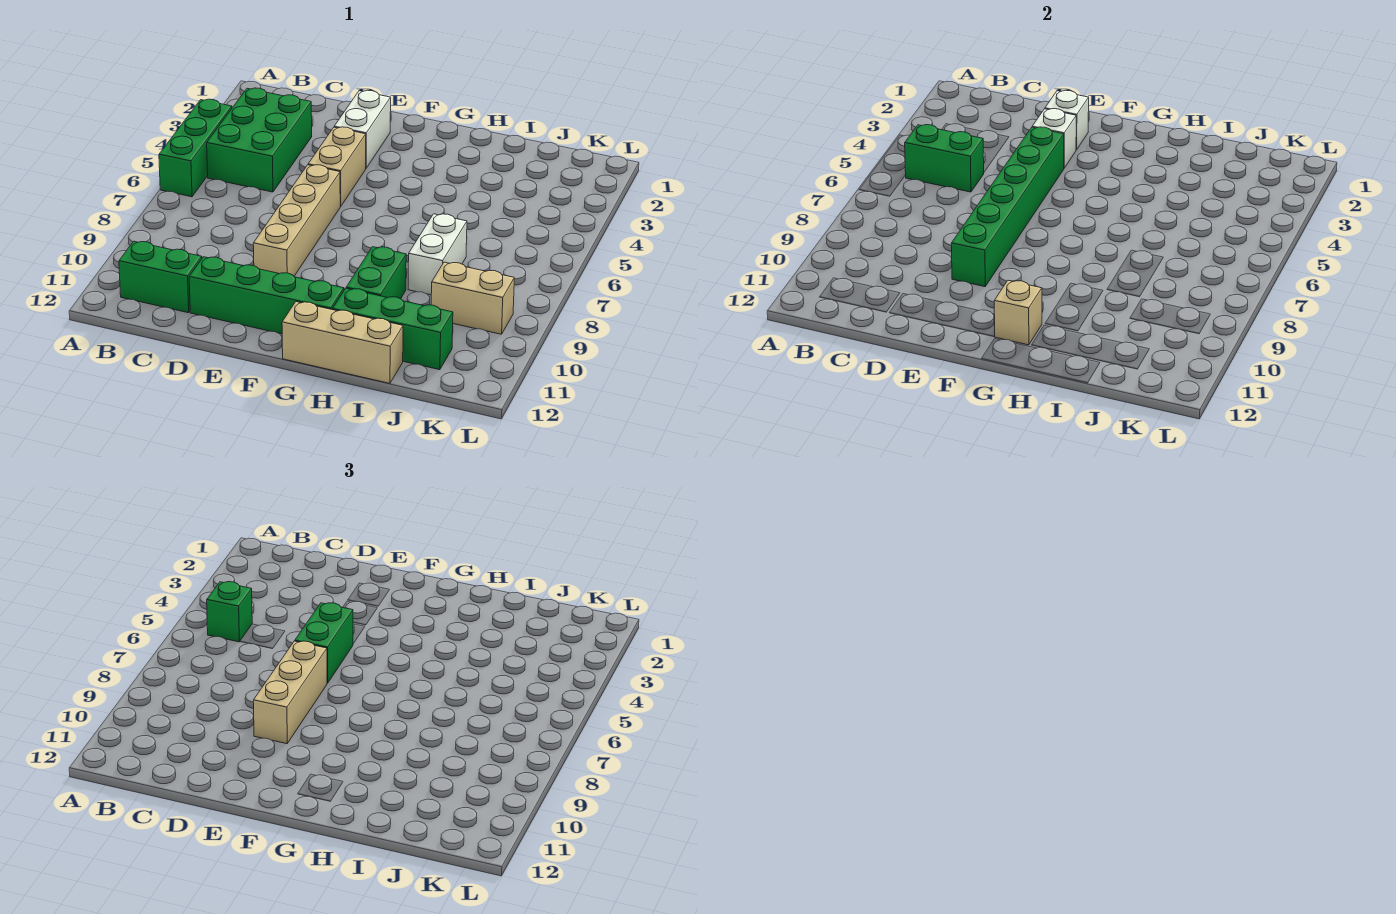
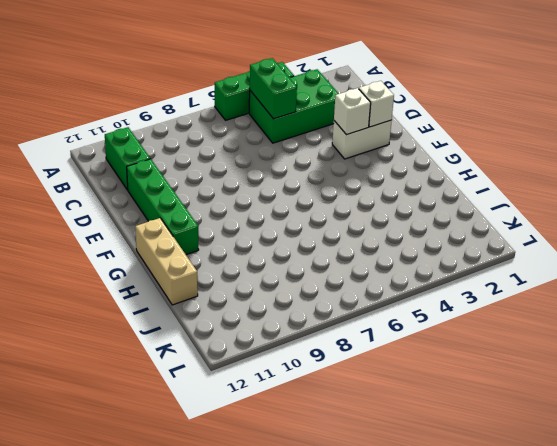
none -> tan 1x2 brick [308,127,366,206]
none -> tan 1x4 brick [253,165,341,276]
none -> green 1x2 brick [346,247,406,299]

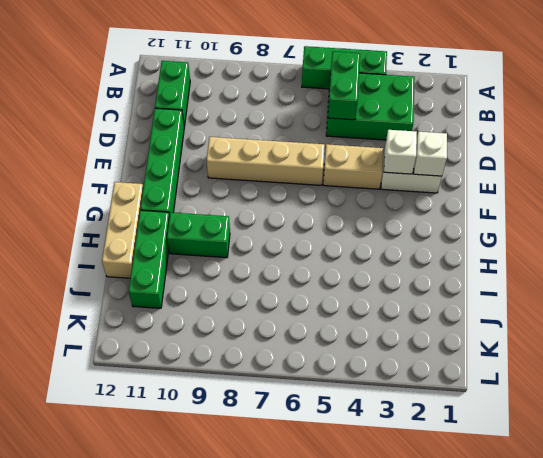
none -> white 1x2 brick [408,214,467,295]
none -> tan 1x2 brick [431,262,514,334]
none -> green 1x6 brick [951,127,1064,287]

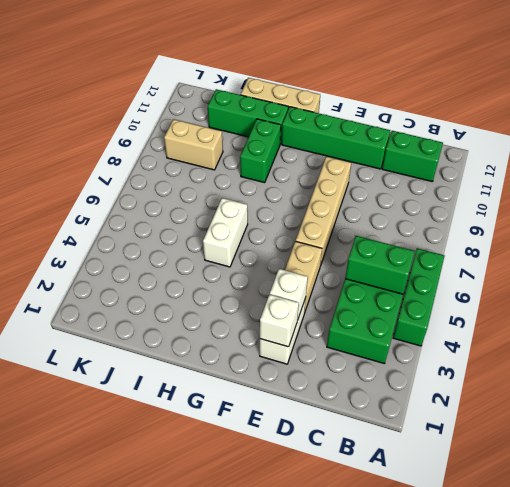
white 1x2 brick [203,198,248,267] -> white 1x2 brick moved to [408,214,467,295]
none -> green 1x6 brick [951,127,1064,287]
none -> tan 1x1 brick [994,280,1042,345]
none -> green 1x1 brick [207,582,252,642]

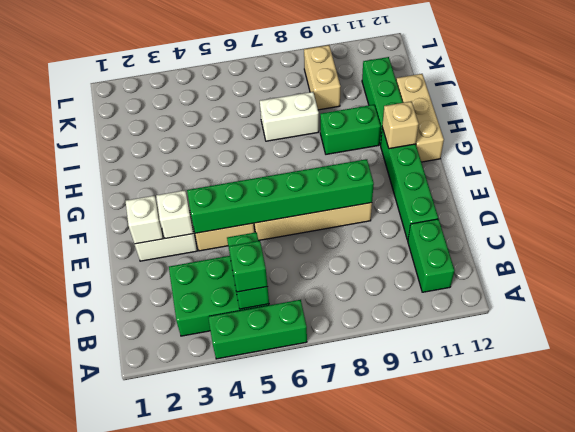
none -> green 1x2 brick [295,603,353,683]
none -> tan 1x3 brick [253,641,327,744]

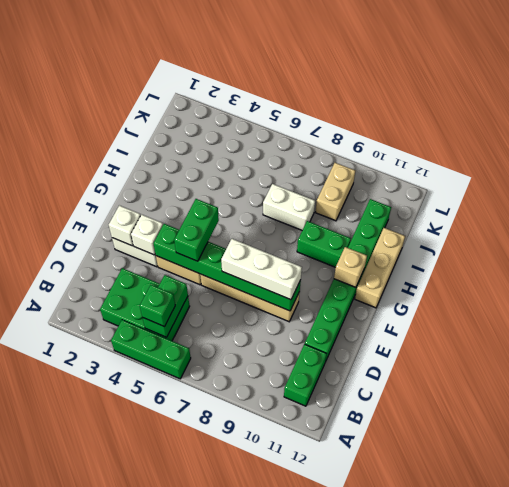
green 1x2 brick [174,199,219,261] -> green 1x2 brick turned to [295,603,353,683]
white 1x3 brick [221,239,302,300] -> tan 1x3 brick [253,641,327,744]

